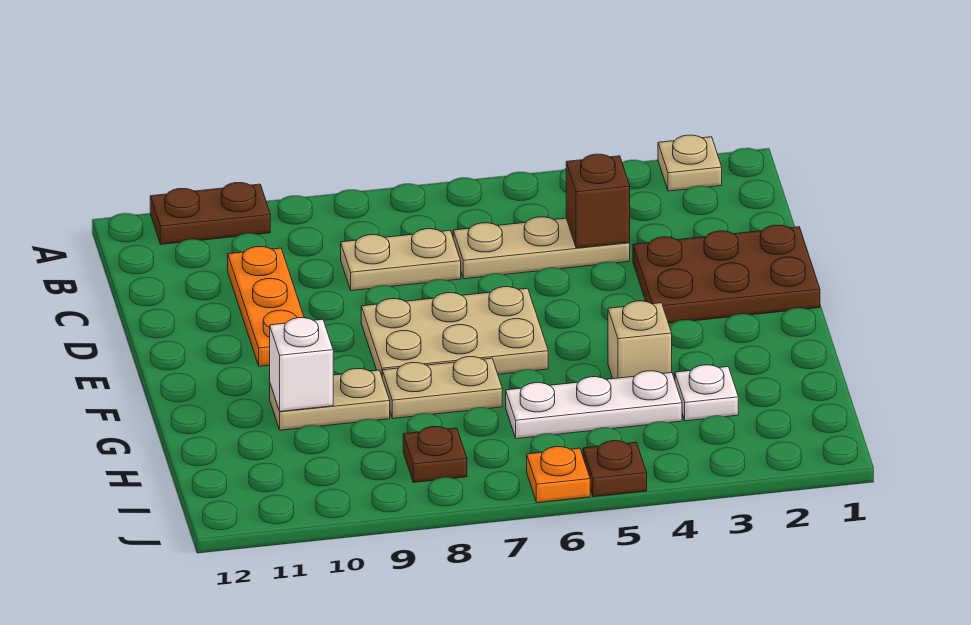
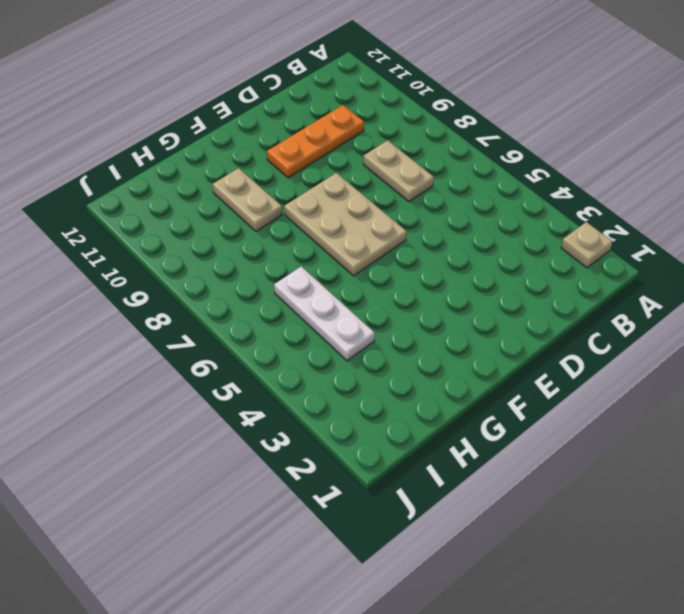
none -> brown 1x2 plate [150,183,270,244]
none -> tan 1x3 plate [453,217,630,279]
none -> brown 2x3 plate [633,225,820,323]

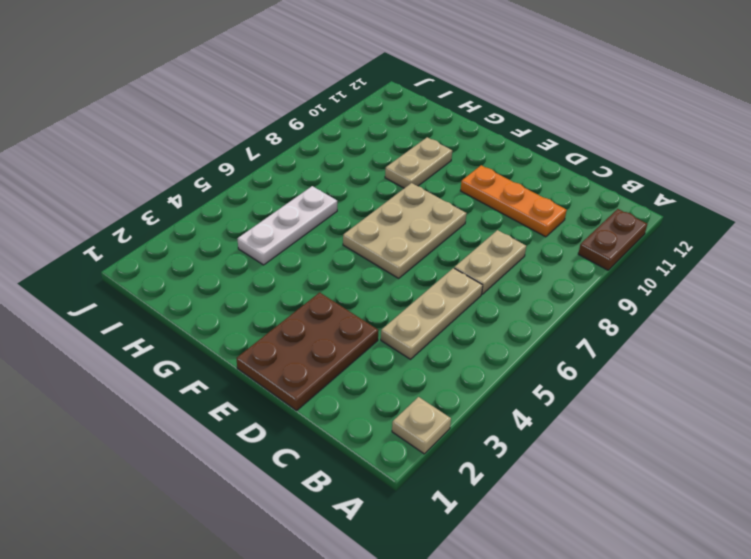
none -> tan 1x1 brick [608,301,672,379]
none -> tan 1x2 plate [382,357,502,418]
none -> white 1x1 plate [675,365,738,421]

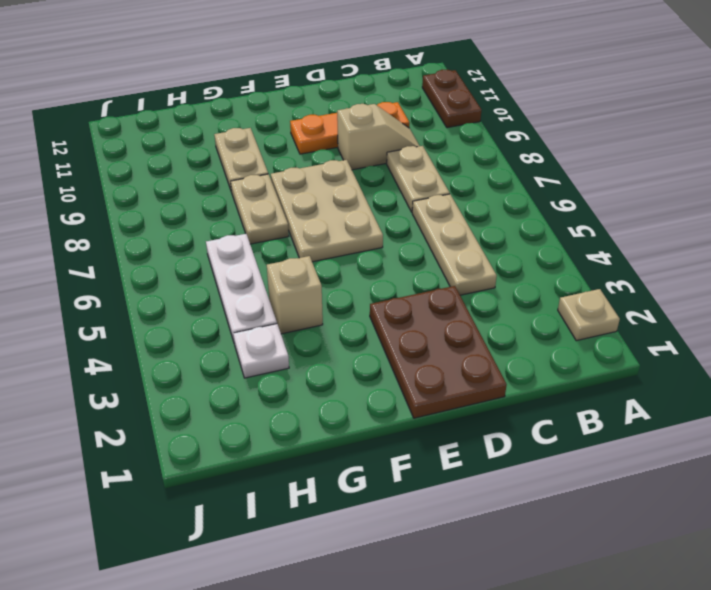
tan 1x2 slope [337,104,419,170] -> none
none -> brown 1x1 plate [403,427,467,482]
none -> brown 1x1 plate [583,441,647,497]
none -> orange 1x1 plate [527,447,590,503]

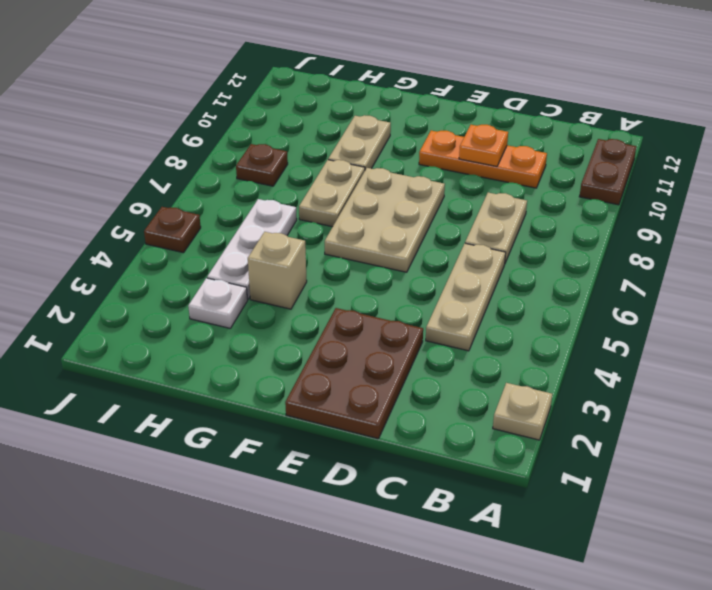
orange 1x1 plate [459,125,508,166] -> orange 1x1 plate moved to [527,447,590,503]
none -> brown 1x1 brick [566,154,630,248]
none -> white 1x1 brick [270,318,333,411]

